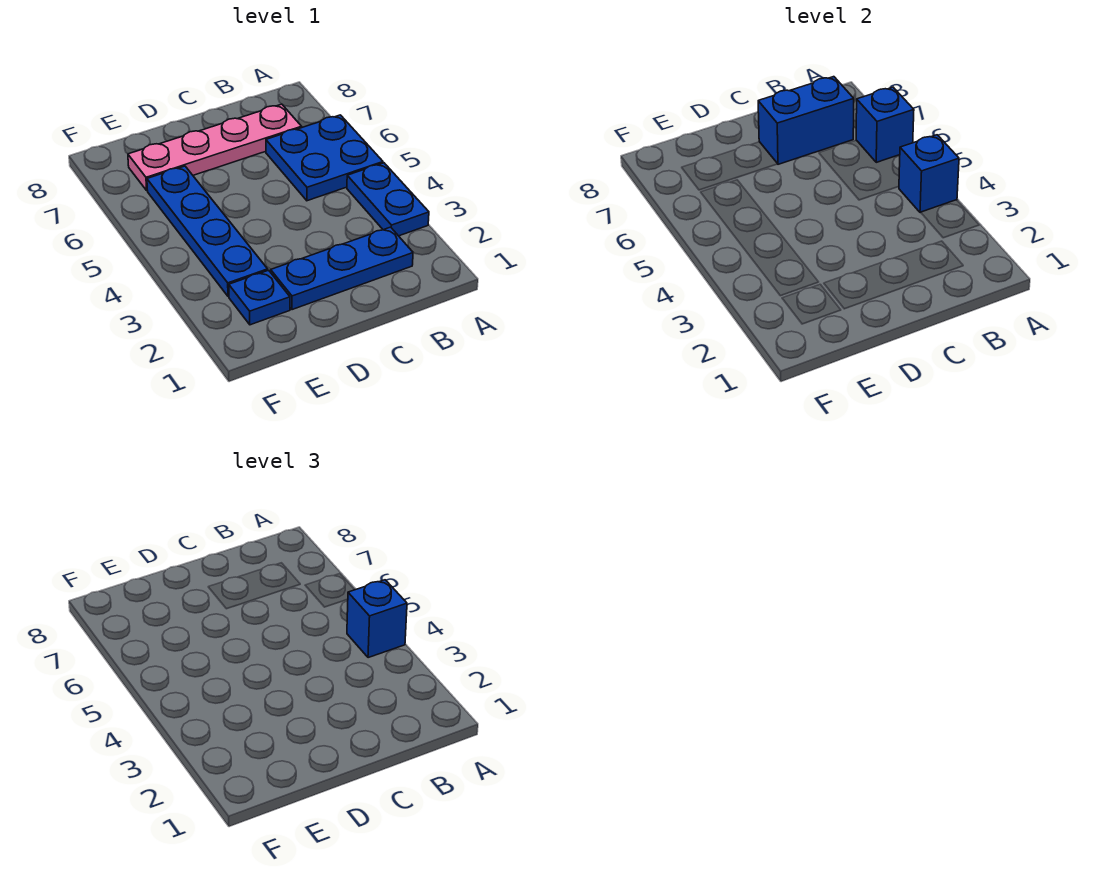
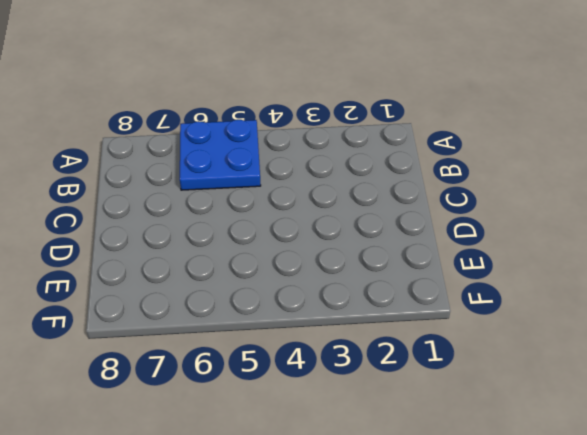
none -> blue 1x2 plate [347,163,429,236]
none -> blue 1x3 plate [271,227,413,310]

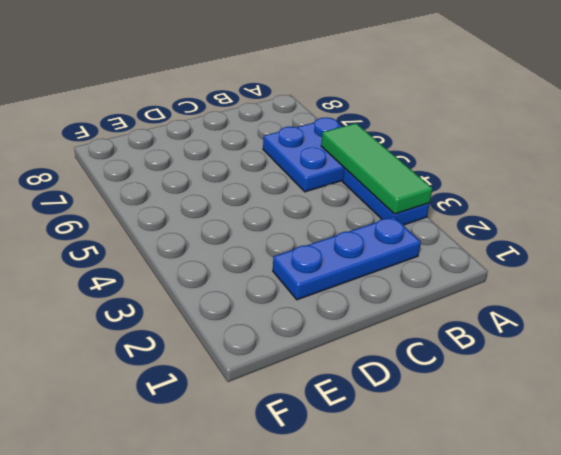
green 1x3 tile [321,123,433,214] -> blue 1x1 brick [899,135,959,213]
none -> pink 1x4 plate [128,104,302,190]
none -> blue 1x1 plate [229,270,290,325]

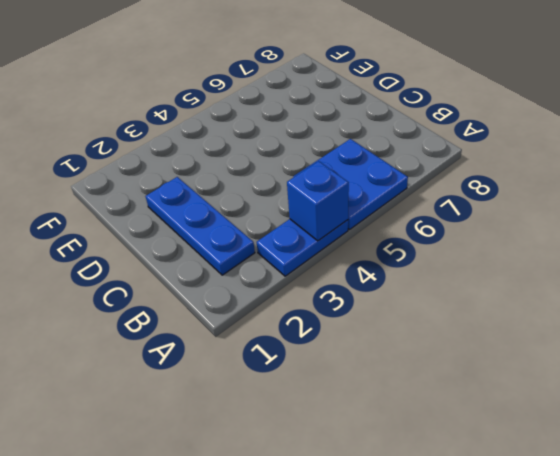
none -> pink 1x4 plate [128,104,302,190]
none -> blue 1x1 plate [229,270,290,325]

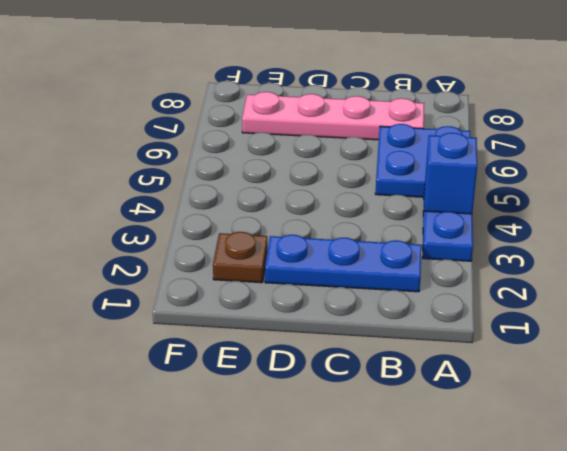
brown 1x1 plate [213,232,267,283] -> blue 1x1 plate [229,270,290,325]
none -> blue 1x4 plate [147,166,268,296]
none -> blue 1x1 brick [856,87,914,162]

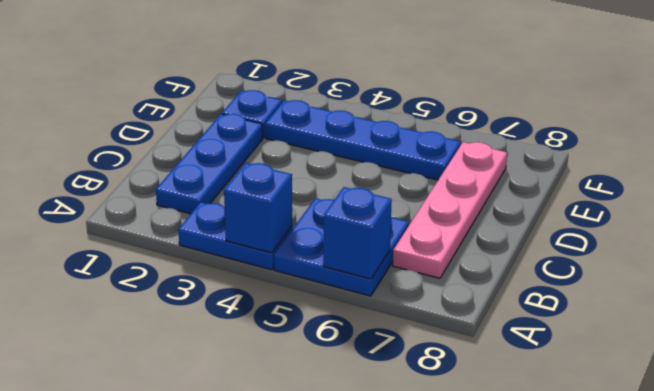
none -> blue 1x2 brick [758,77,854,164]
none -> blue 1x1 brick [347,580,407,658]

